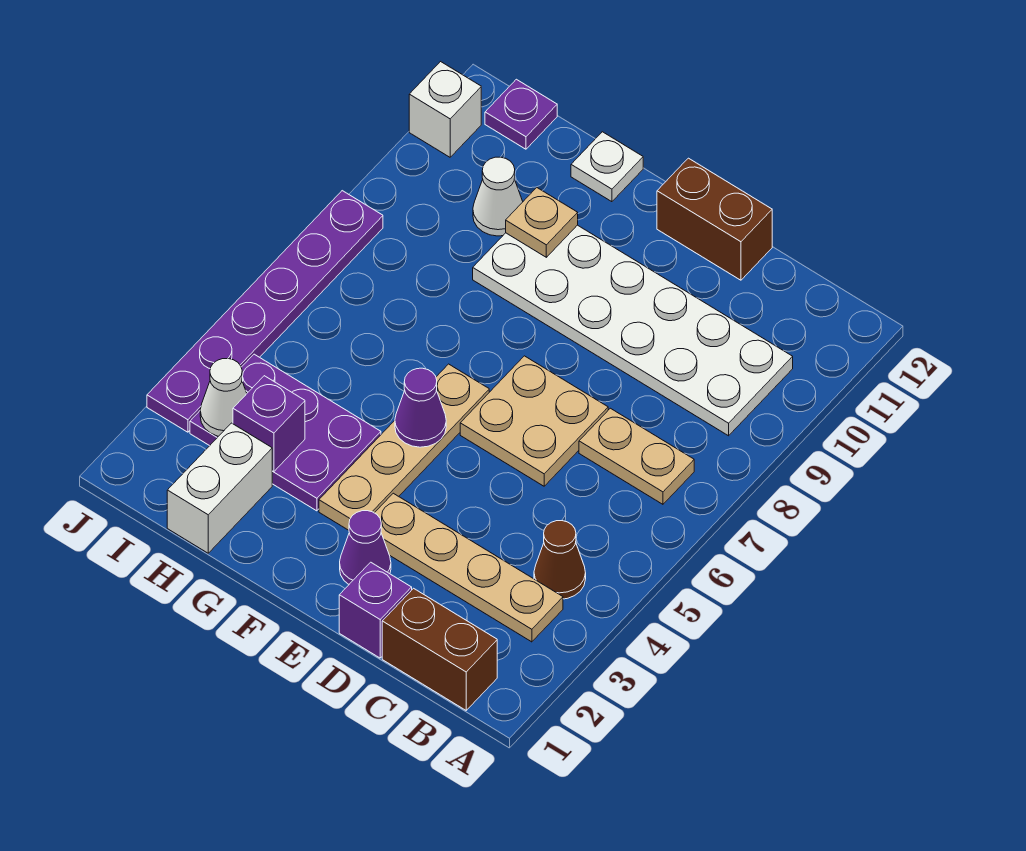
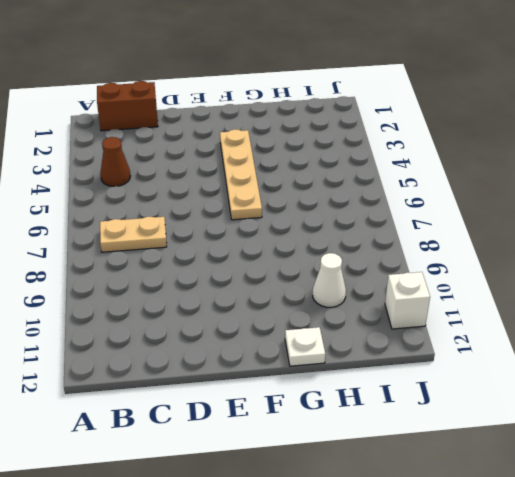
none -> tan 1x4 plate [375,493,563,642]
none -> white 2x6 plate [473,225,793,436]
none -> purple 1x1 brick [339,562,412,658]

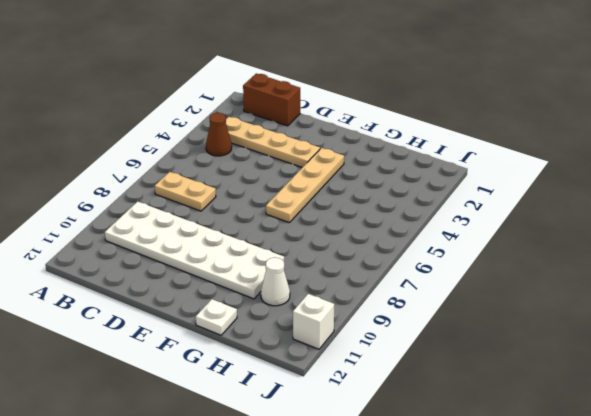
none -> purple 1x1 brick [339,562,412,658]
none -> tan 2x2 plate [460,356,608,486]
none -> brown 1x2 brick [657,158,772,280]

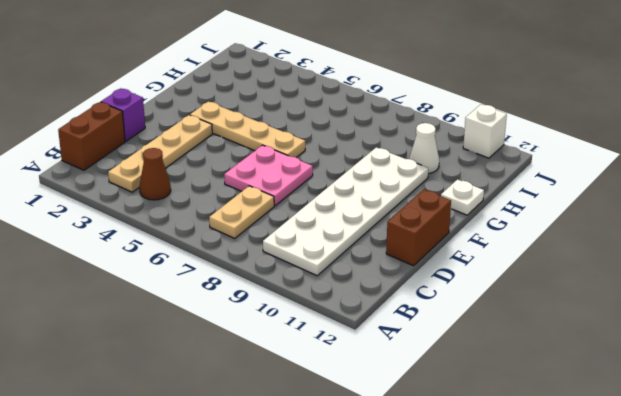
pink 2x2 plate [224,145,313,206] -> tan 2x2 plate [460,356,608,486]
none -> purple 1x1 cone [340,511,391,584]
none -> purple 2x3 plate [190,354,381,511]
none -> white 1x2 brick [167,423,272,553]

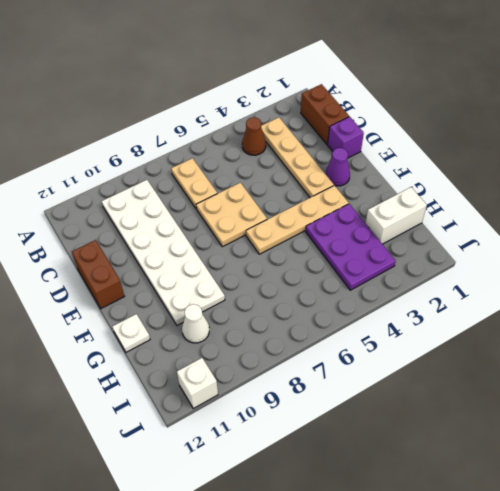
none -> purple 1x1 plate [485,79,557,149]
none -> purple 1x6 plate [147,191,383,432]
none -> purple 1x1 cone [395,368,446,447]

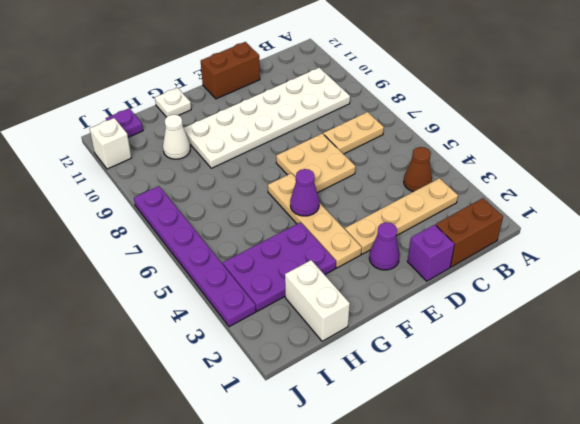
none -> tan 1x1 plate [506,188,578,257]
none -> purple 1x1 brick [233,376,305,472]
none -> white 1x1 cone [200,358,247,436]

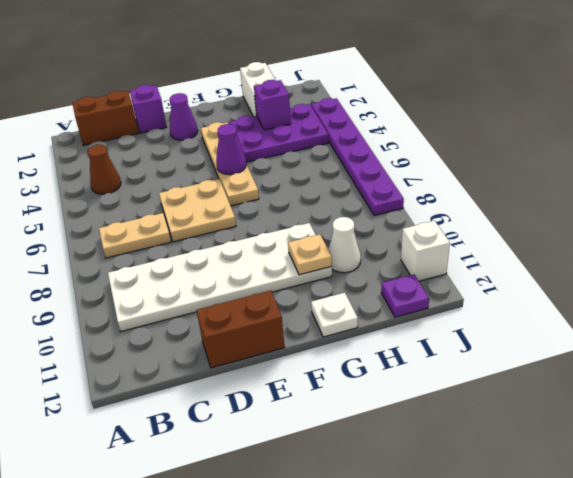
none -> tan 1x4 plate [375,493,563,642]
none -> white 1x1 cone [200,358,247,436]

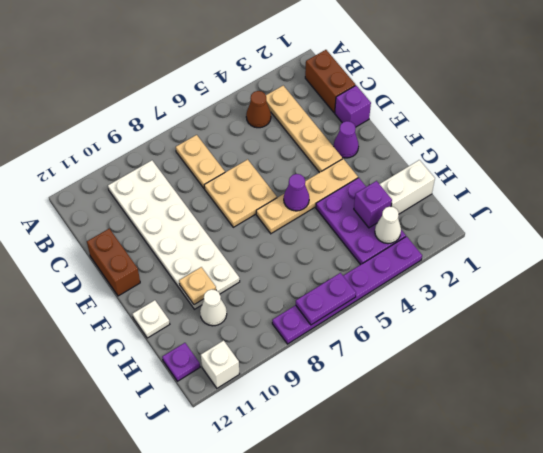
purple 1x2 plate [296,273,356,325] -> none

